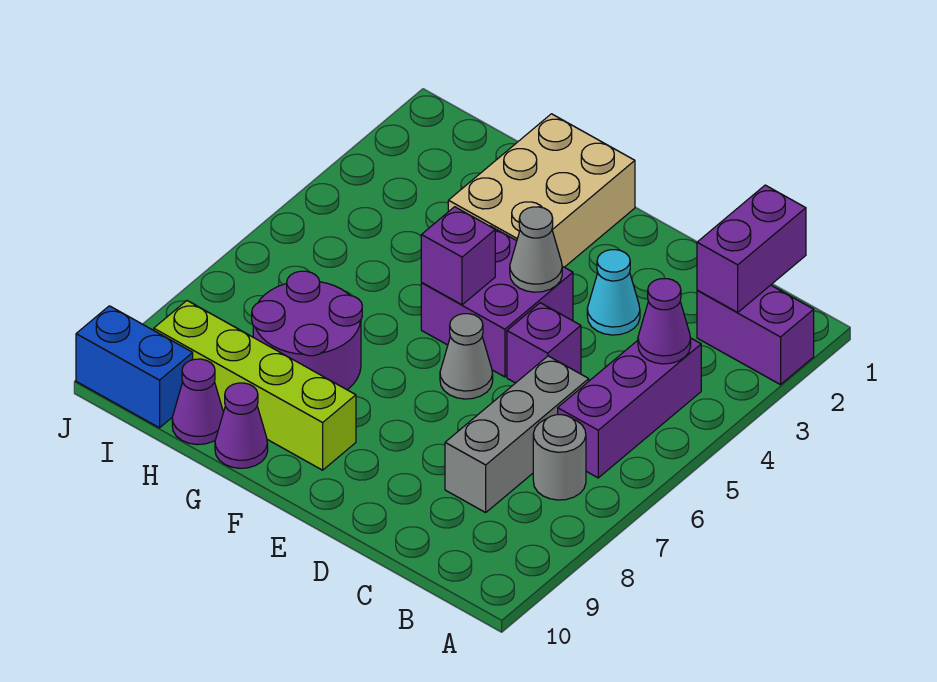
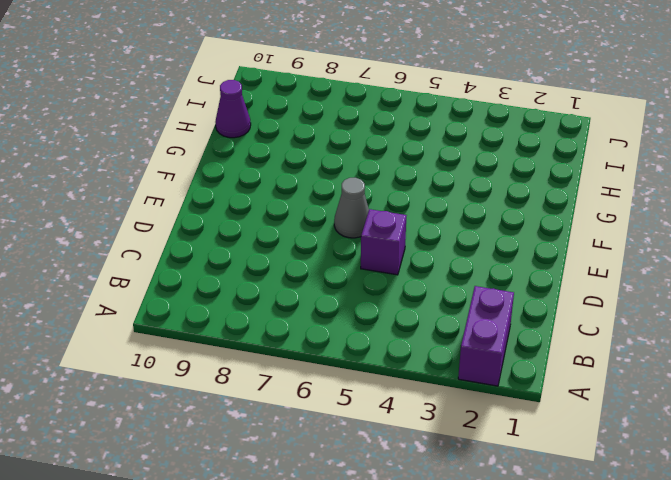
none -> purple 1x3 brick [558,338,701,478]
none -> grey 1x1 round brick [533,415,586,500]
none -> grey 1x3 brick [445,356,589,512]

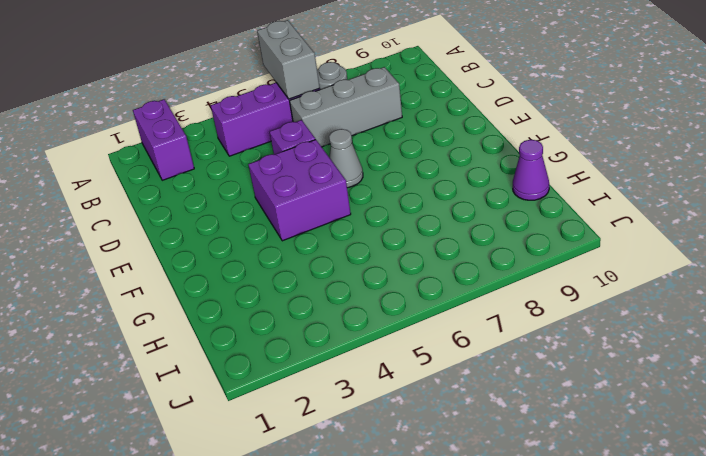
grey 1x2 brick [257,20,320,99] -> none
none -> cyan 1x1 cone [587,250,640,335]
none -> tan 2x3 brick [448,114,635,267]
none -> lime 1x4 brick [154,301,356,470]

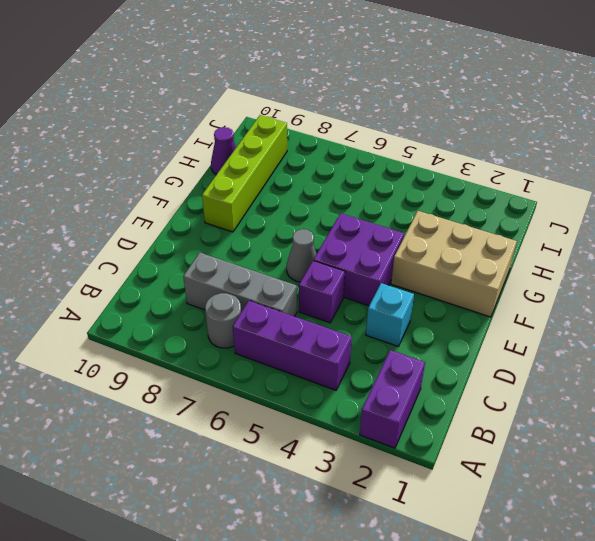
cyan 1x1 brick [366,283,414,346] -> cyan 1x1 cone [587,250,640,335]
none -> purple 2x2 round brick [252,271,362,390]
none -> purple 1x1 cone [215,383,268,468]
none -> blue 1x2 brick [76,306,193,428]

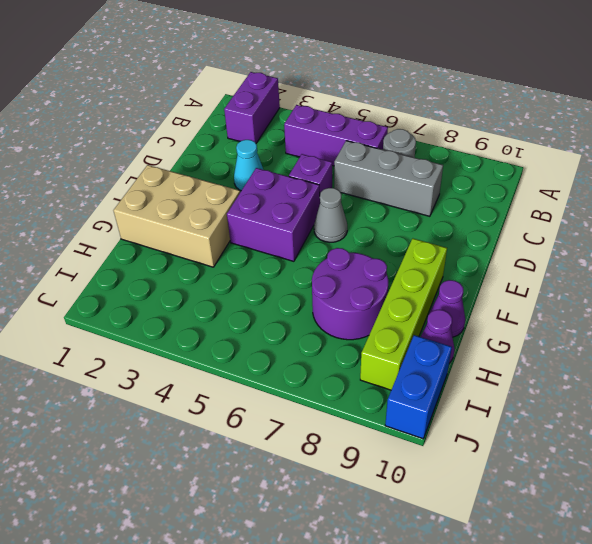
none -> purple 1x2 brick [697,185,806,312]
none -> purple 1x1 cone [638,279,691,364]
none -> grey 1x1 cone [510,207,562,292]

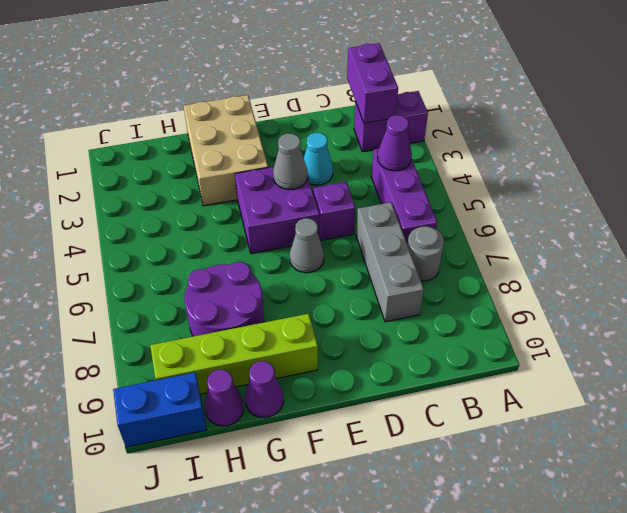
none -> purple 1x1 brick [421,207,495,305]

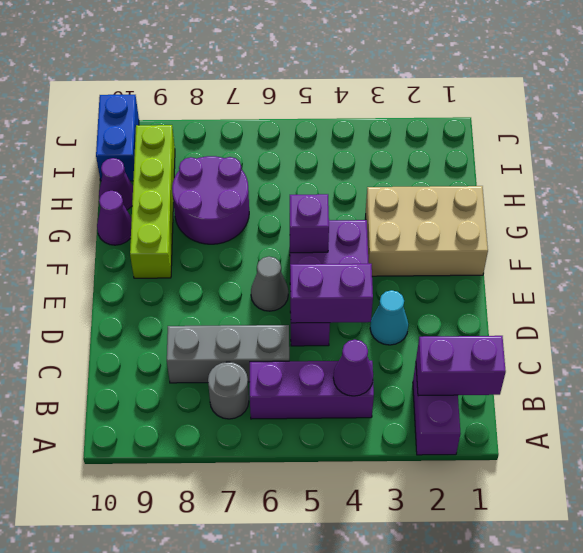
purple 1x2 brick [290,264,373,323] -> none
none -> grey 1x1 cone [510,207,562,292]

